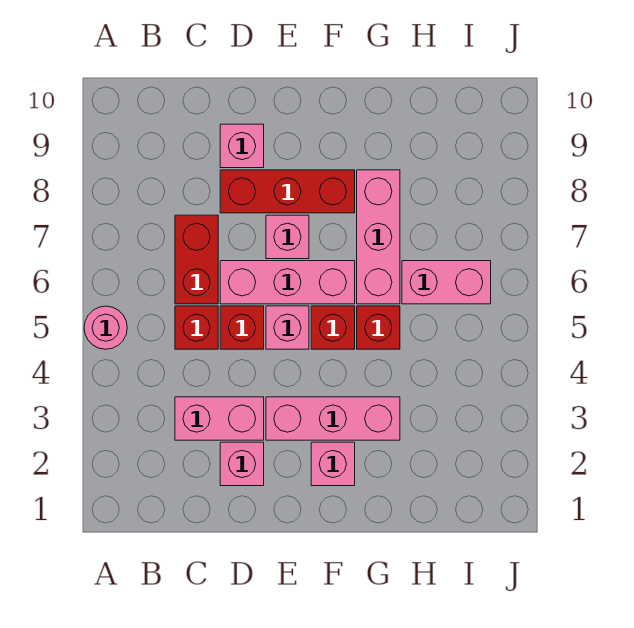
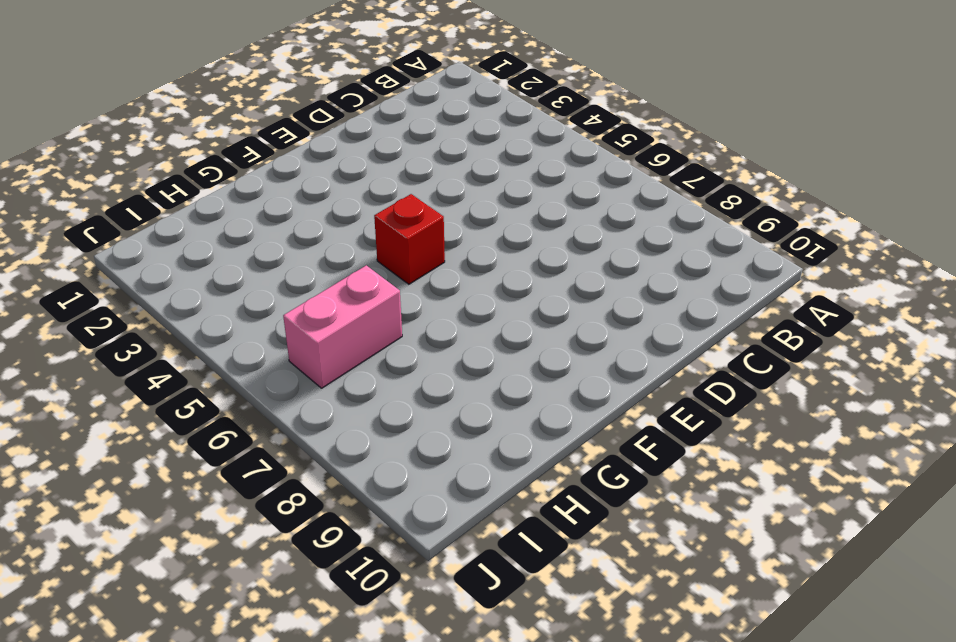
none -> pink 1x1 round brick [84,306,127,349]
none -> pink 1x2 brick [175,397,264,440]
none -> red 1x1 brick [175,306,218,349]

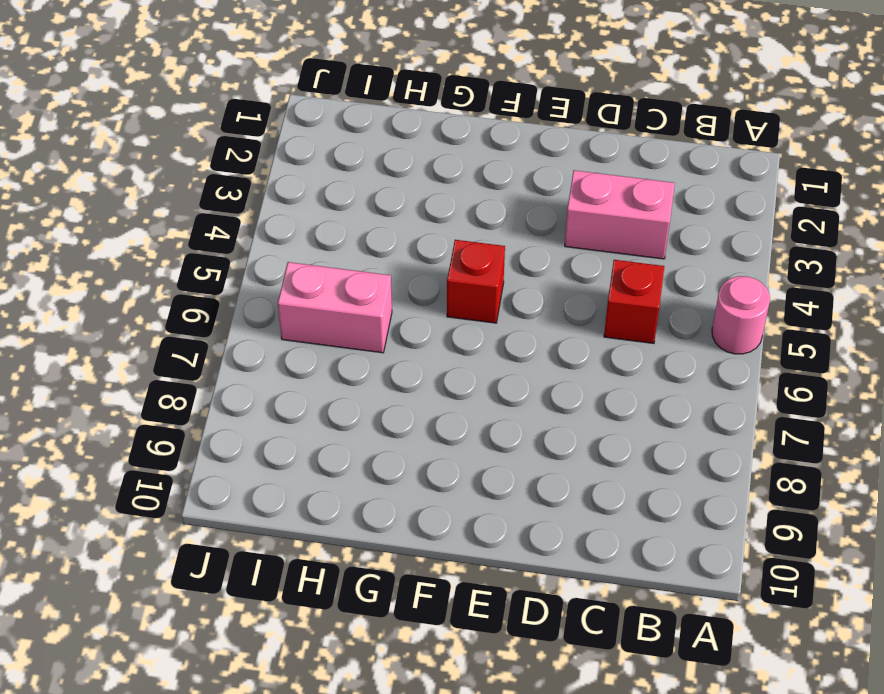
none -> red 1x2 brick [175,215,218,304]
none -> pink 1x1 brick [220,442,264,486]
none -> red 1x1 brick [220,306,264,349]

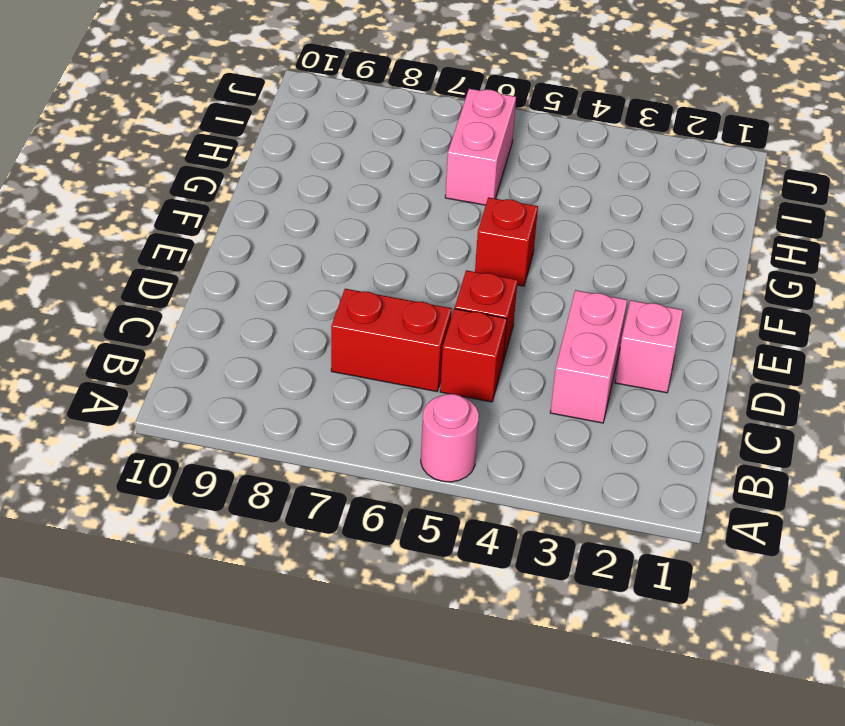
none -> pink 1x3 brick [220,261,355,304]
none -> red 1x3 brick [220,170,355,213]
none -> pink 1x1 brick [220,124,264,168]

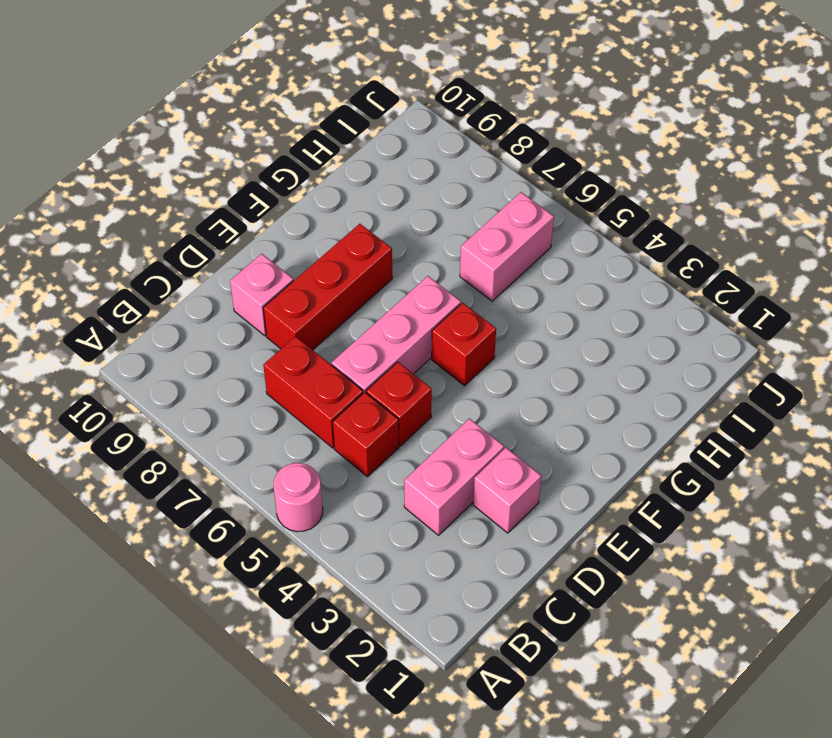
none -> pink 1x3 brick [266,397,400,440]
none -> pink 1x1 brick [266,306,309,349]
none -> pink 1x1 brick [266,215,309,259]

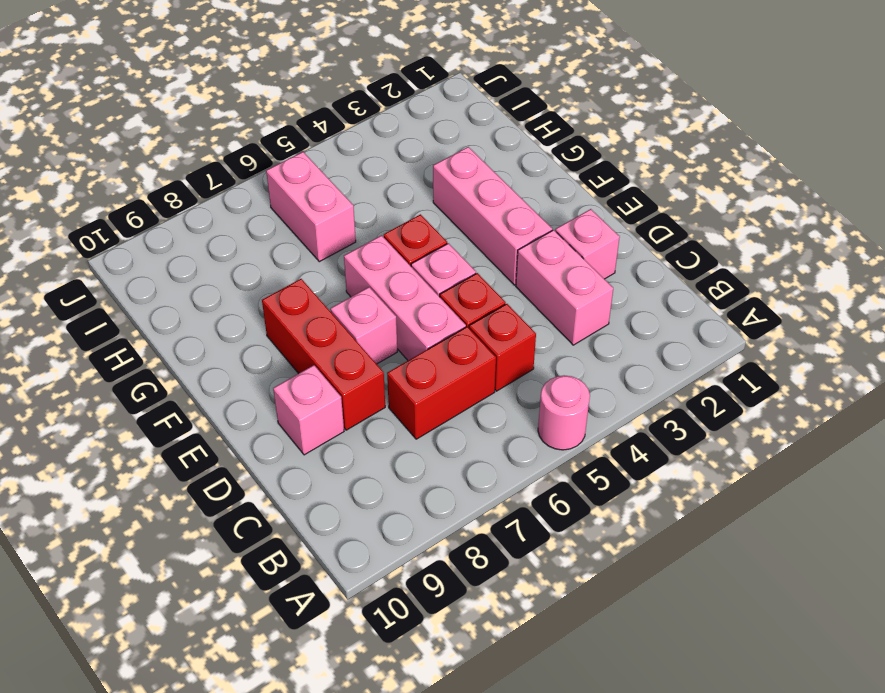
none -> pink 1x1 brick [311,442,355,486]
none -> red 1x1 brick [357,306,400,349]
none -> pink 1x3 brick [357,170,400,304]

